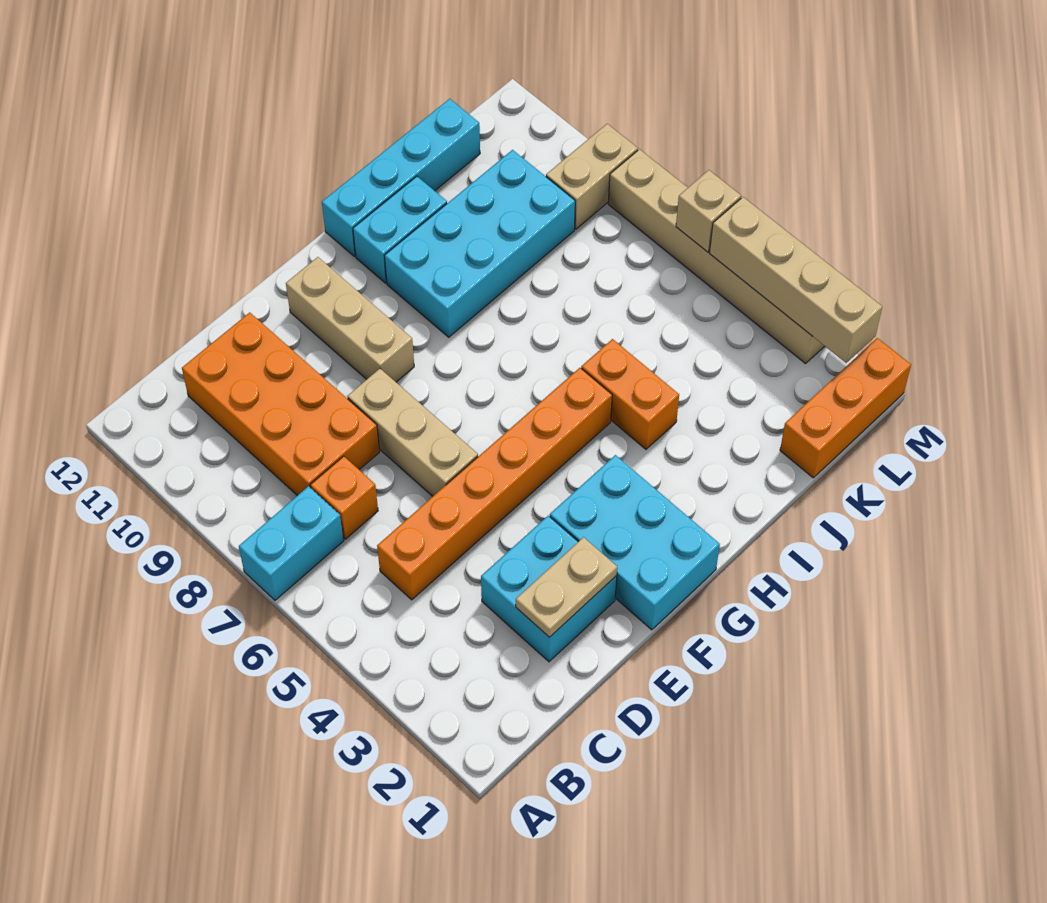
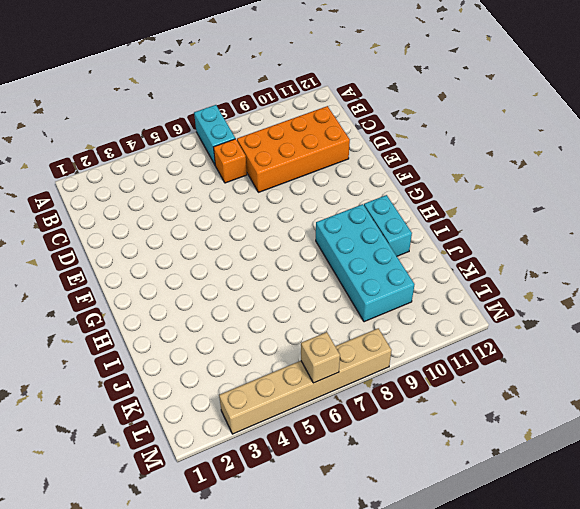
none -> orange 1x6 brick [377,368,612,600]
none -> cyan 2x2 brick [481,516,617,662]
none -> tan 1x3 brick [347,369,478,496]

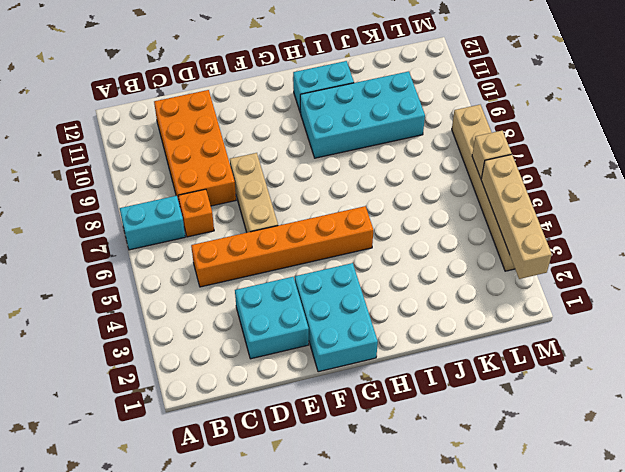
none -> tan 1x3 brick [286,257,414,382]
none -> cyan 1x4 brick [322,99,480,257]
none -> orange 1x2 brick [581,339,679,449]

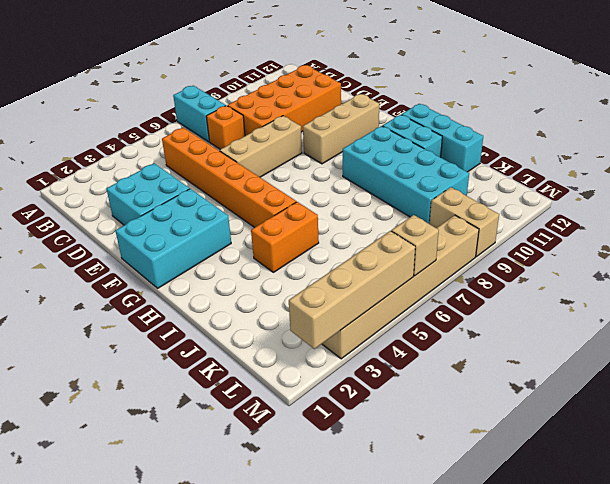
cyan 1x3 brick [402,104,483,172] -> cyan 1x4 brick [322,99,480,257]
none -> orange 1x3 brick [780,338,911,478]
none -> tan 1x2 plate [516,537,617,637]

